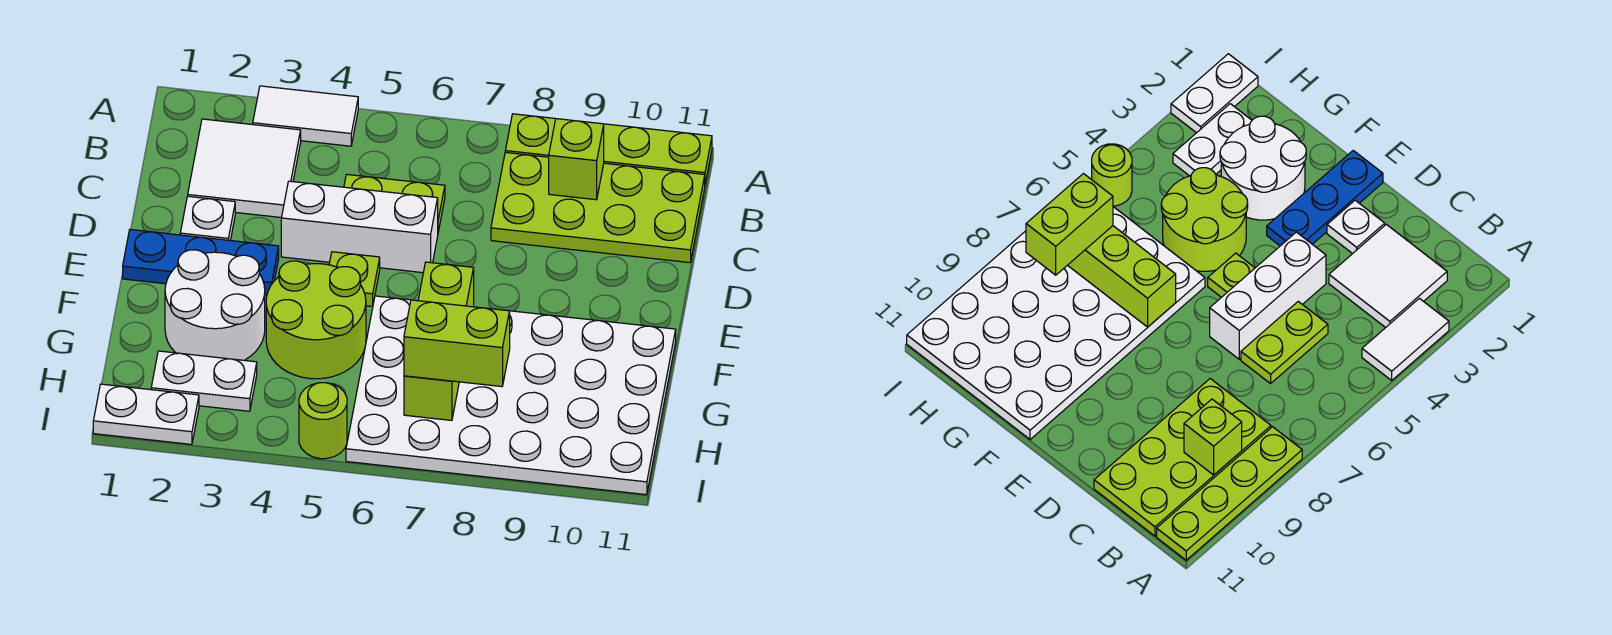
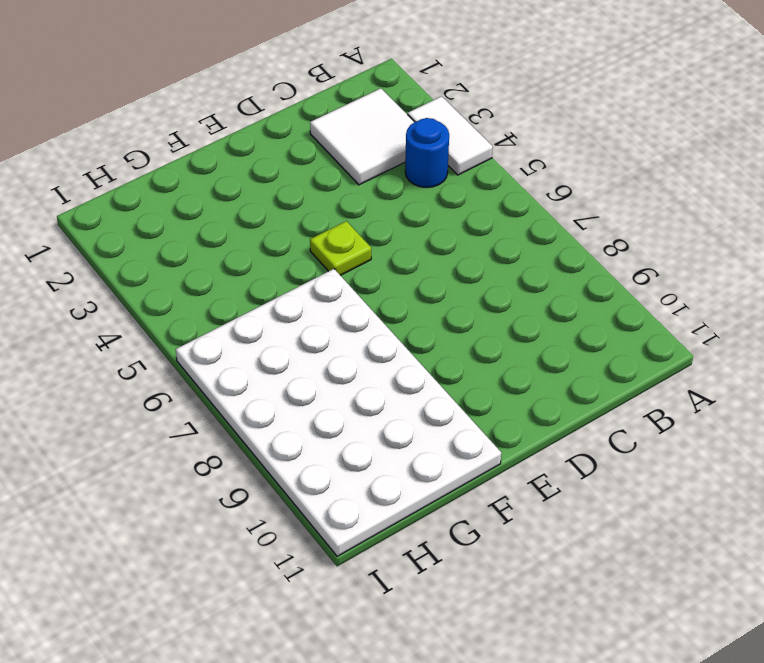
blue 1x1 round brick [405,118,449,187] -> none
none -> lime 1x4 plate [505,114,712,184]
none -> lime 2x4 plate [491,152,705,263]
none -> lime 1x2 plate [344,174,445,232]

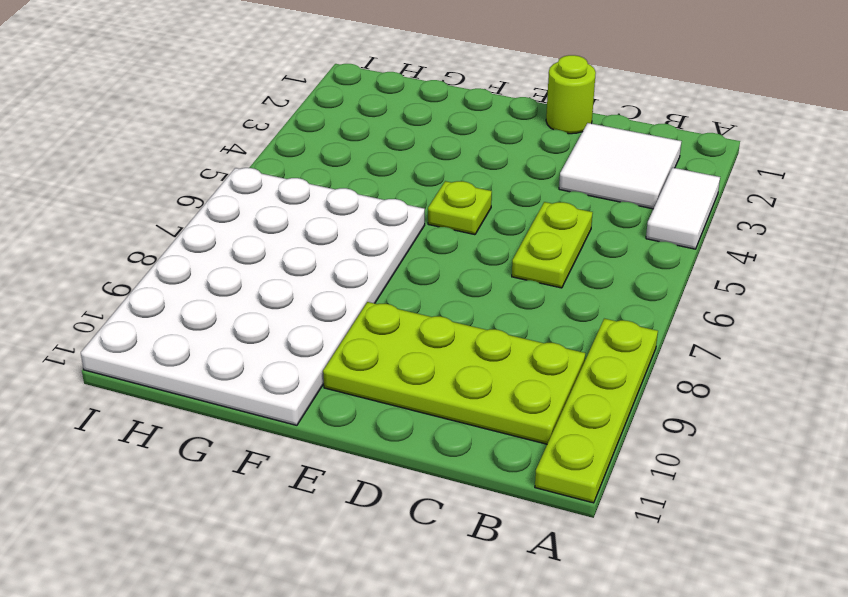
lime 2x4 plate [323,302,585,444] -> lime 2x4 plate turned to [491,152,705,263]
lime 1x1 round brick [546,55,596,134] -> lime 1x1 round brick moved to [299,383,347,459]
none -> white 1x1 plate [180,196,235,241]
none -> white 1x3 brick [281,181,438,273]
none -> blue 1x3 plate [123,229,279,295]

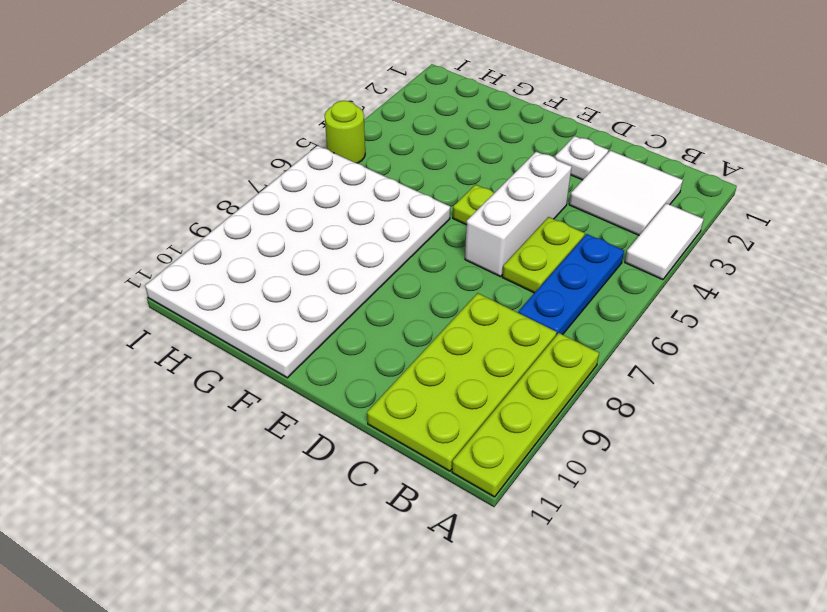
blue 1x3 plate [518,234,624,335] -> blue 1x3 plate moved to [123,229,279,295]
none -> white 2x2 round brick [165,250,265,360]
none -> lime 2x2 round brick [266,261,366,379]
none -> white 1x2 plate [151,351,257,411]

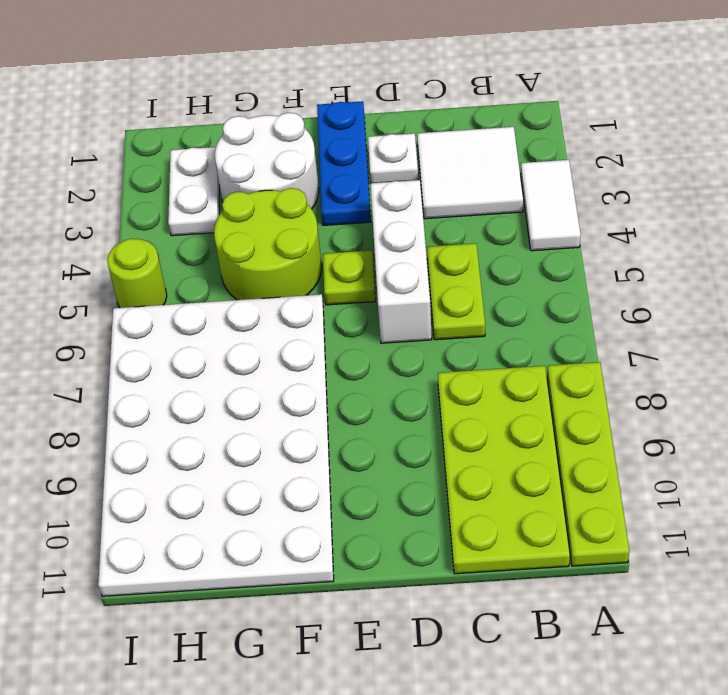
none -> white 1x2 plate [93,384,199,444]
none -> lime 1x1 brick [549,119,604,200]
none -> lime 1x3 brick [404,262,474,420]

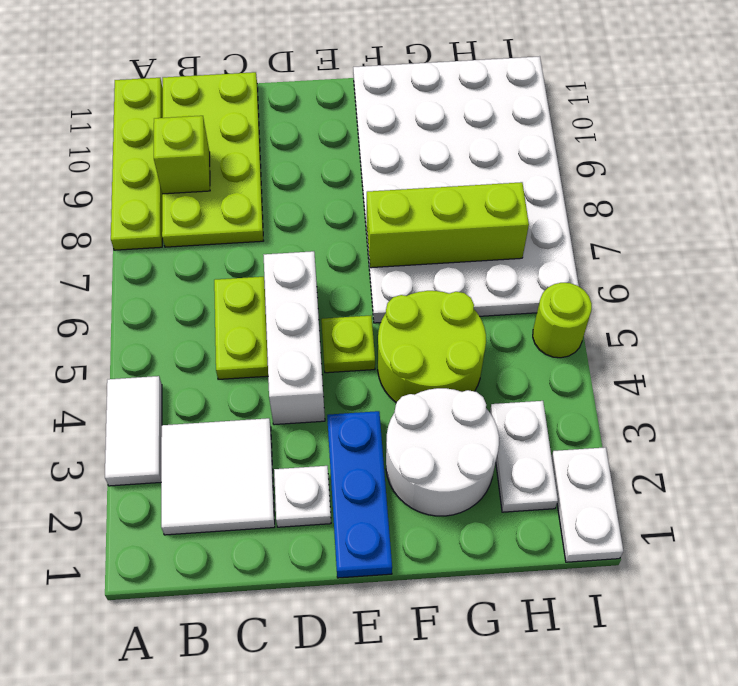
none -> lime 1x2 brick [404,300,510,387]

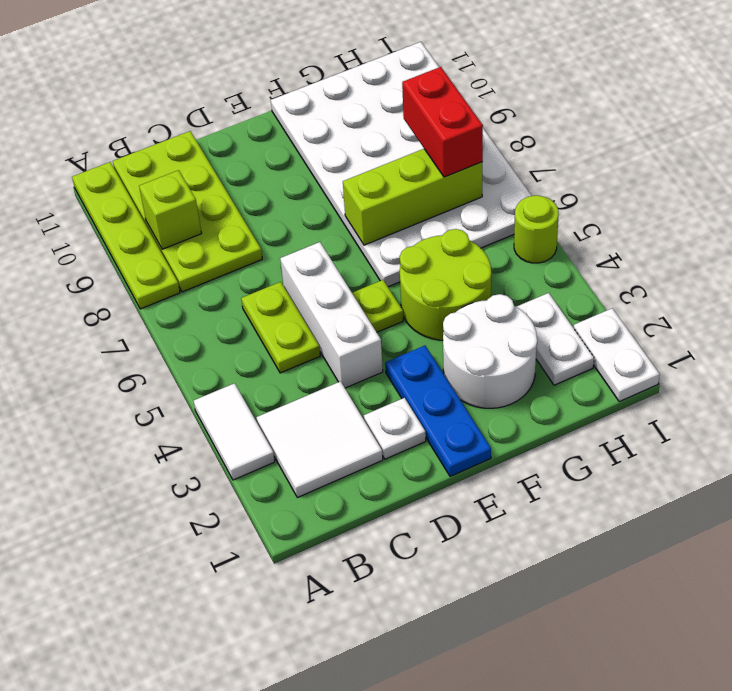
red 1x2 brick [402,67,483,177] -> lime 1x2 brick [404,300,510,387]

